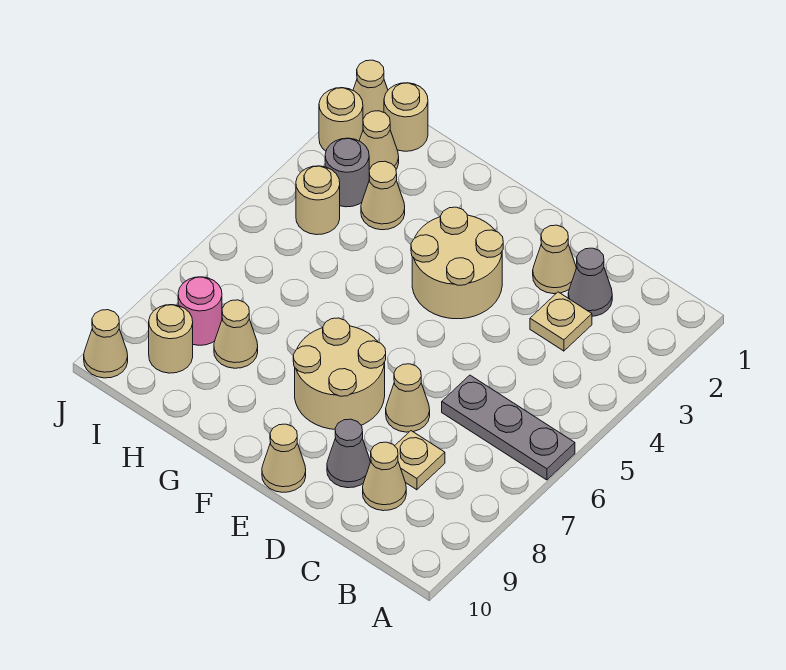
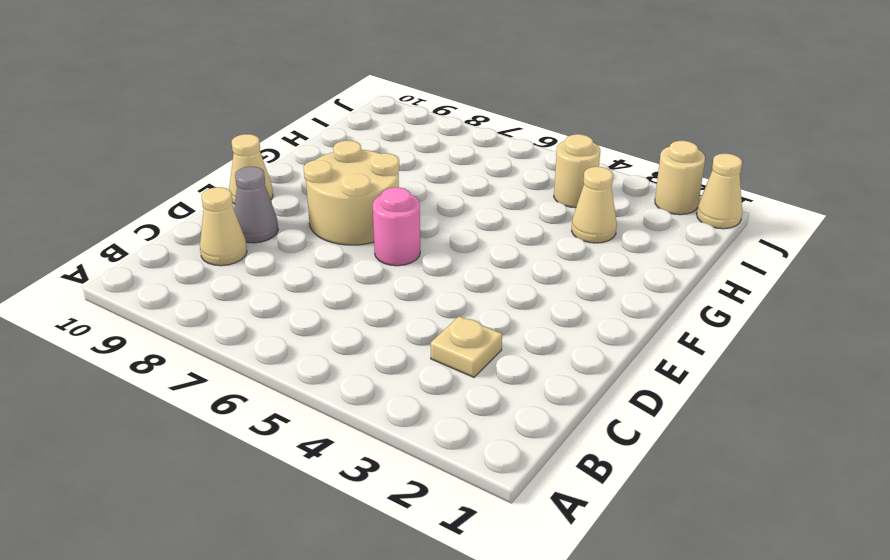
pink 1x1 round brick [373,187,420,266] -> pink 1x1 round brick moved to [178,277,222,345]
none -> grey 1x3 plate [442,375,575,480]
none -> grey 1x1 cone [568,248,612,316]
none -> tan 1x1 plate [395,431,445,490]

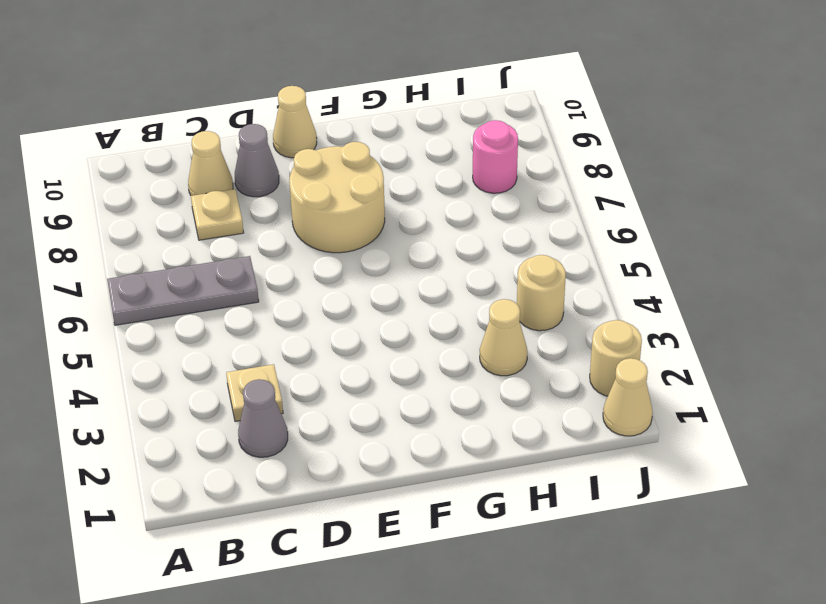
none -> tan 1x1 cone [533,225,576,294]
none -> tan 1x1 cone [386,364,430,432]
none -> tan 2x2 round brick [411,207,503,319]

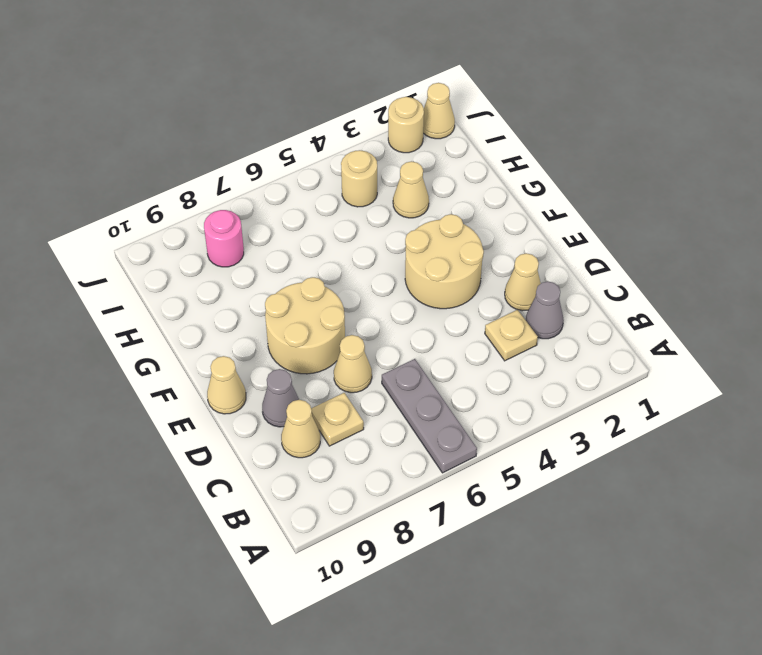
none -> tan 1x1 cone [214,300,258,368]
none -> tan 1x1 round brick [384,83,428,151]
none -> tan 1x1 cone [359,111,399,170]

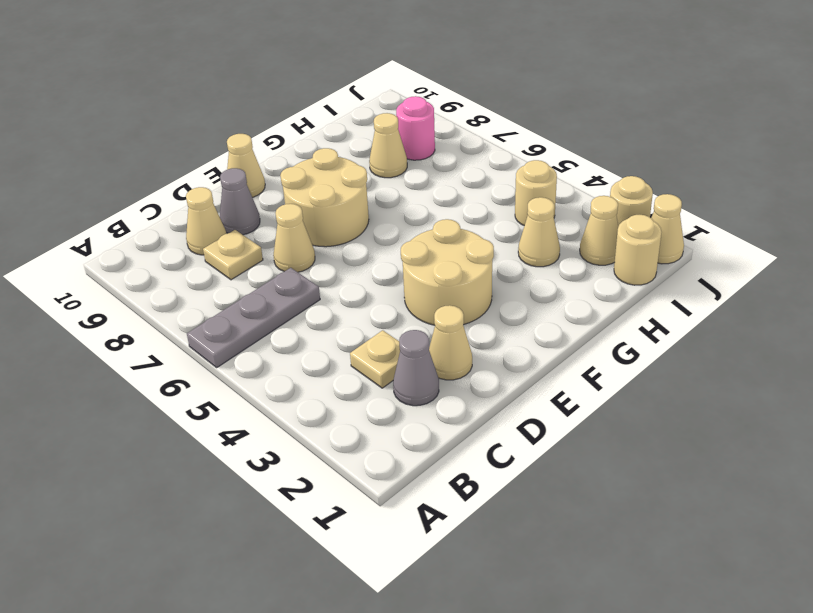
none -> grey 1x1 round brick [325,138,369,207]
none -> tan 1x1 round brick [149,305,193,373]
none -> tan 1x1 cone [84,310,128,378]

